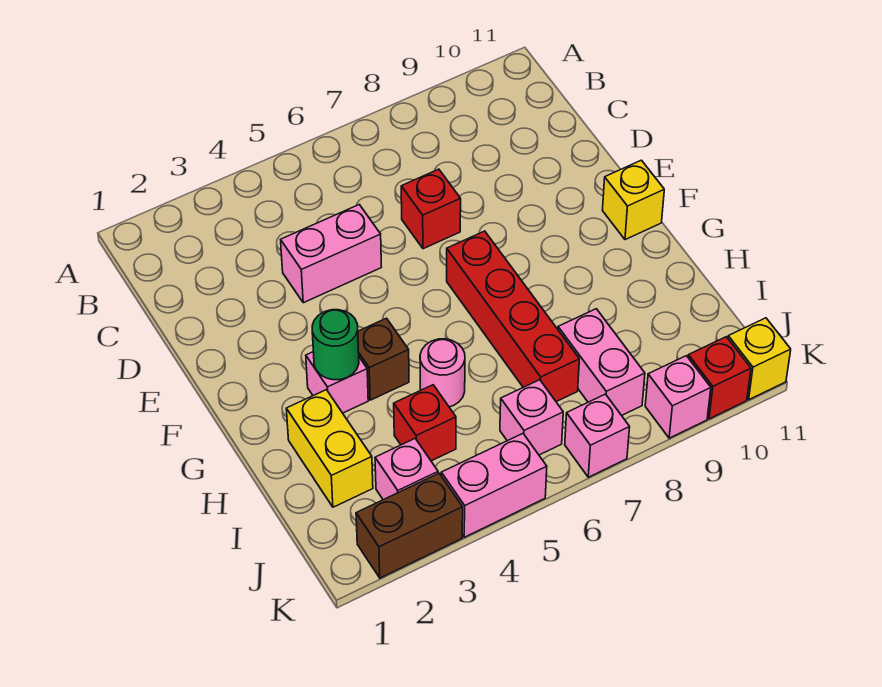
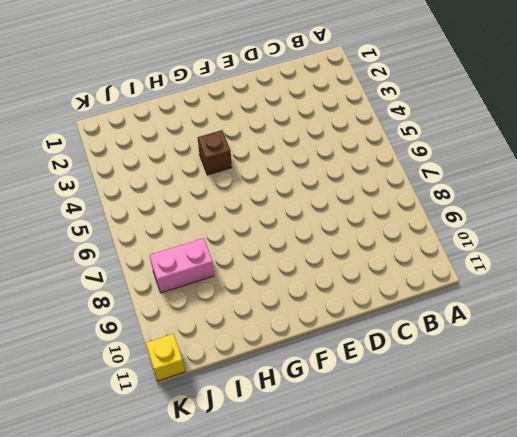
none -> pink 1x2 brick [281,205,381,303]
none -> red 1x1 brick [401,169,461,249]
none -> red 1x4 brick [447,231,579,402]

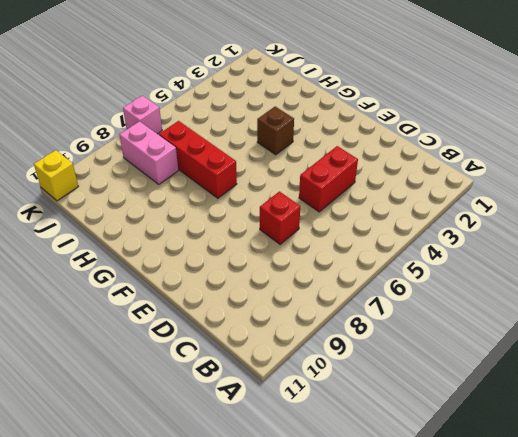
red 1x2 brick [299,146,358,212] -> pink 1x2 brick [281,205,381,303]
red 1x3 brick [159,121,237,198] -> red 1x4 brick [447,231,579,402]
none -> yellow 1x1 brick [602,160,664,240]
none -> pink 1x1 brick [306,352,368,413]
none -> yellow 1x2 brick [286,390,373,507]

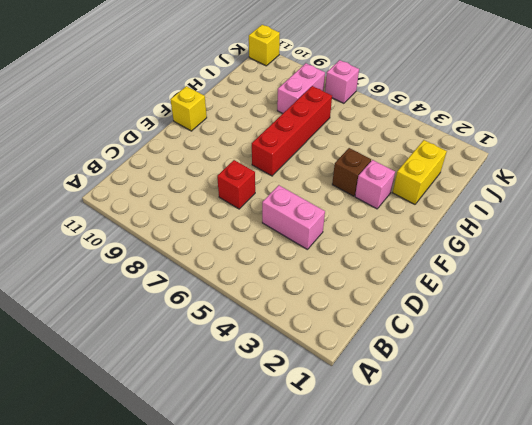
none -> pink 1x1 round brick [420,339,465,407]
none -> red 1x1 brick [394,385,456,461]
none -> pink 1x1 brick [375,439,438,500]

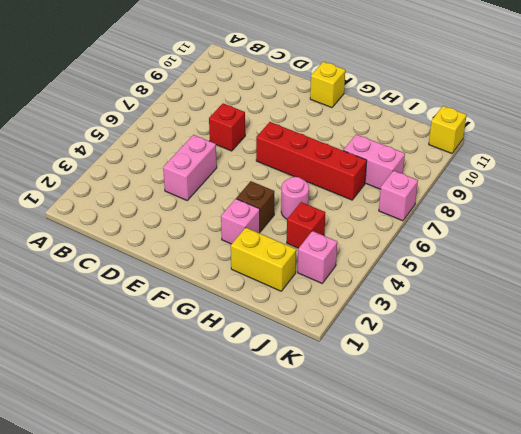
none -> pink 1x1 brick [500,380,563,455]
none -> brown 1x2 brick [356,473,463,578]
none -> pink 1x2 brick [441,434,547,537]

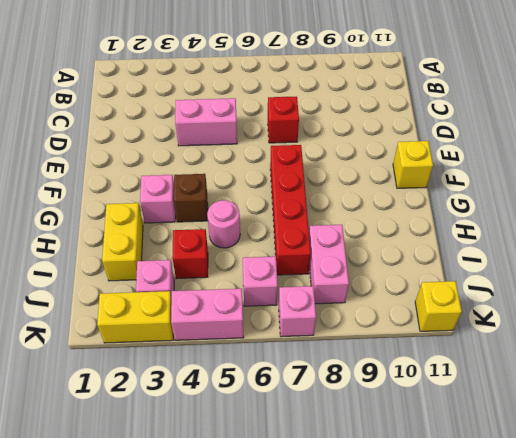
yellow 1x2 brick [97,291,173,343] -> brown 1x2 brick [356,473,463,578]
none -> pink 1x1 brick [645,356,711,438]
none -> red 1x1 brick [688,337,751,419]
none -> green 1x1 round brick [312,310,359,380]

